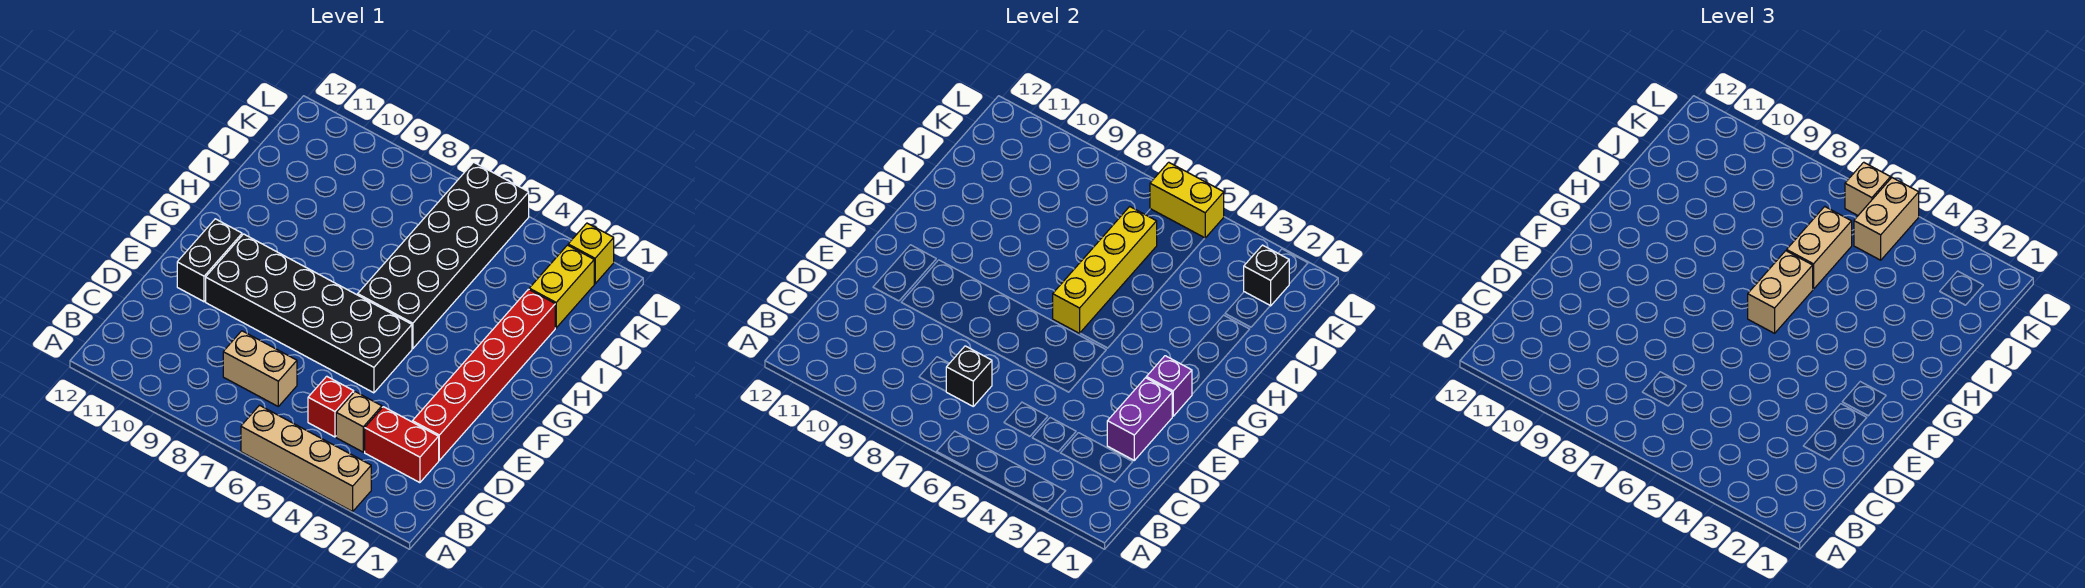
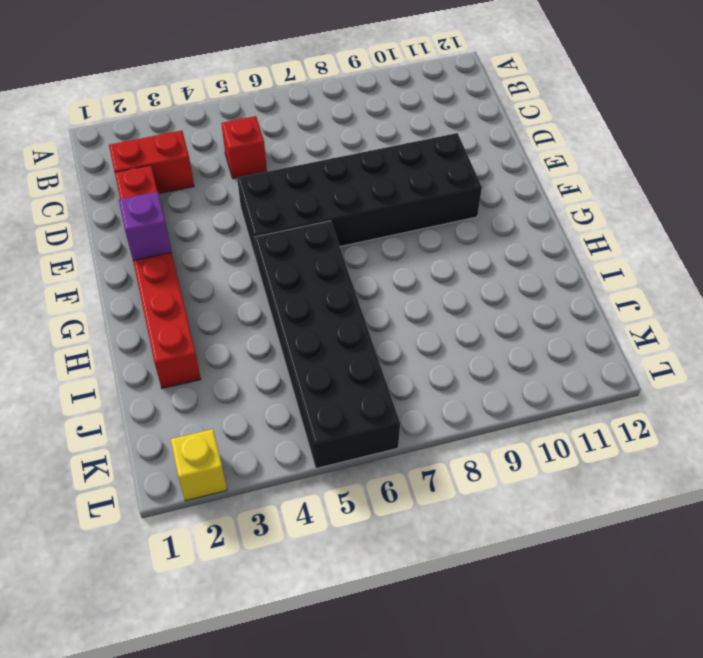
none -> tan 1x4 brick [241,405,371,511]
none -> tan 1x1 brick [336,392,382,452]
none -> tan 1x2 brick [223,331,297,406]

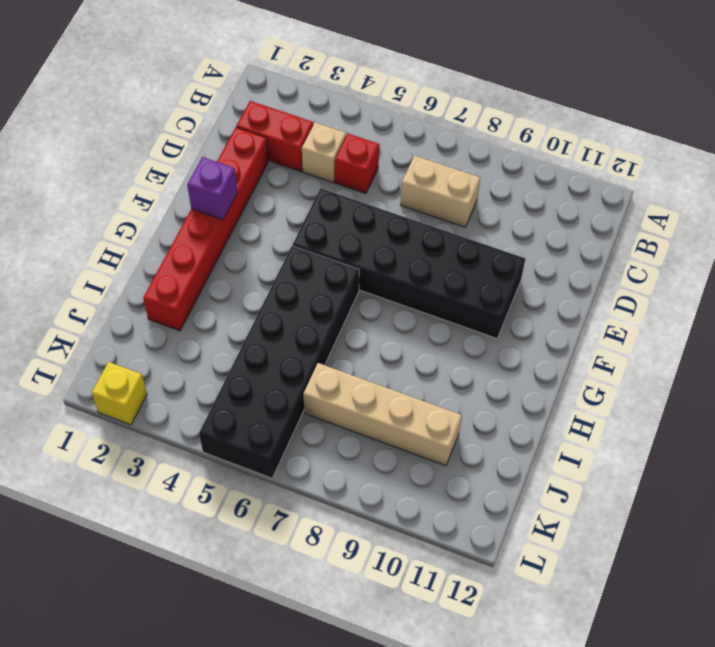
tan 1x4 brick [303,363,462,466] -> tan 1x4 brick moved to [241,405,371,511]
none -> black 1x2 brick [177,219,242,302]
none -> yellow 1x2 brick [529,245,594,328]
none -> black 1x1 brick [946,346,992,406]

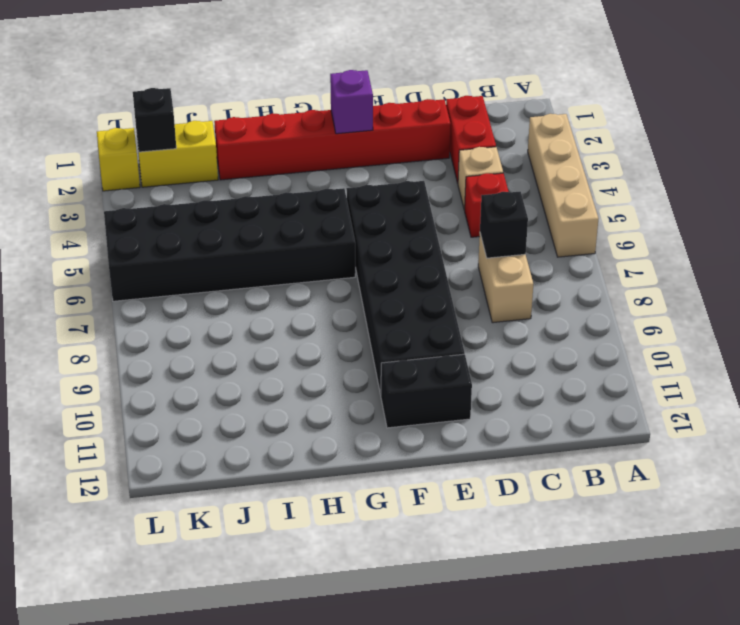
none -> purple 1x2 brick [1107,378,1172,460]
none -> yellow 1x4 brick [1053,207,1157,333]
none -> yellow 1x2 brick [1150,162,1224,238]

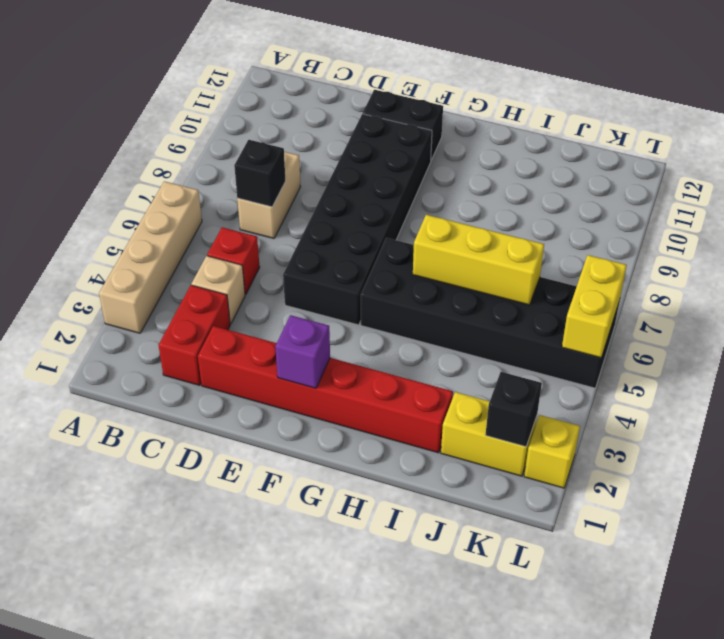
yellow 1x3 brick [413,215,544,305] -> yellow 1x4 brick [1053,207,1157,333]
none -> purple 1x2 brick [1107,378,1172,460]
none -> tan 1x2 brick [1748,251,1813,333]
none -> tan 1x2 brick [1787,207,1852,289]

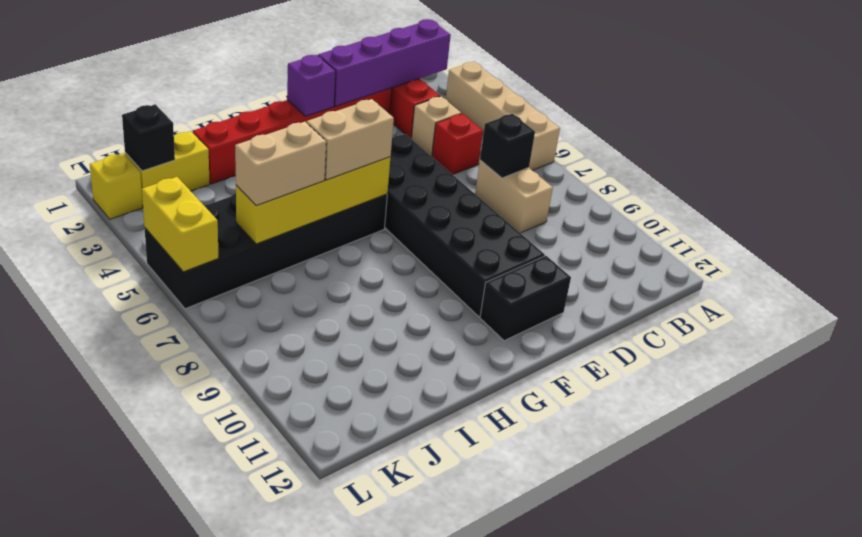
purple 1x4 brick [318,19,451,106] -> purple 1x2 brick [1107,378,1172,460]
none -> tan 1x2 brick [1854,178,1919,260]
none -> tan 1x1 brick [1845,162,1891,215]

